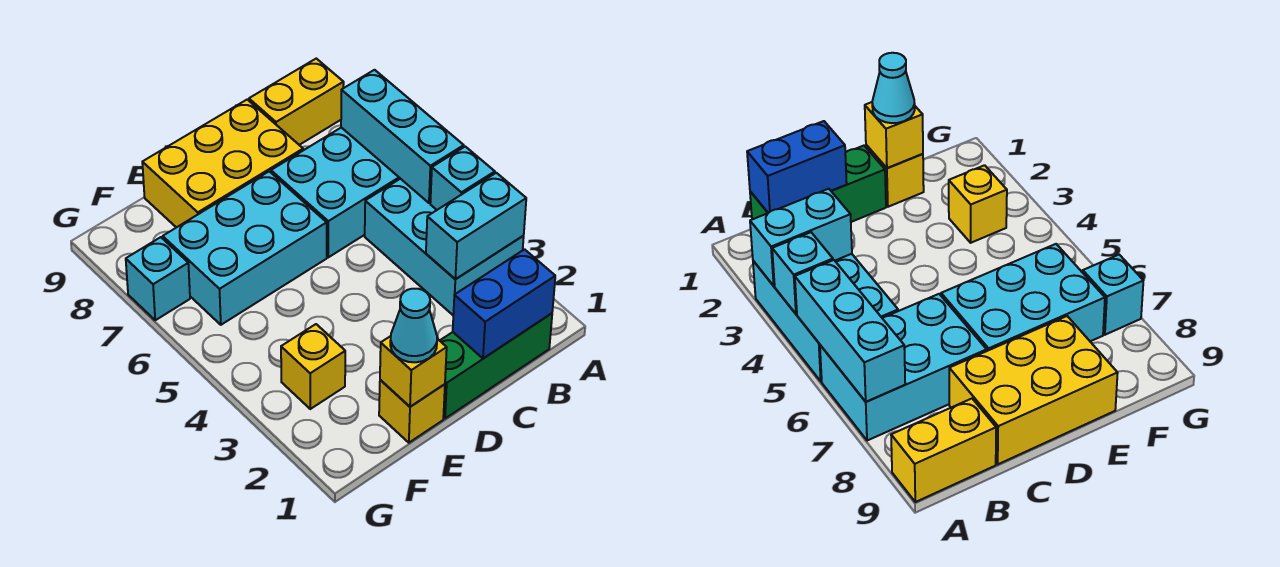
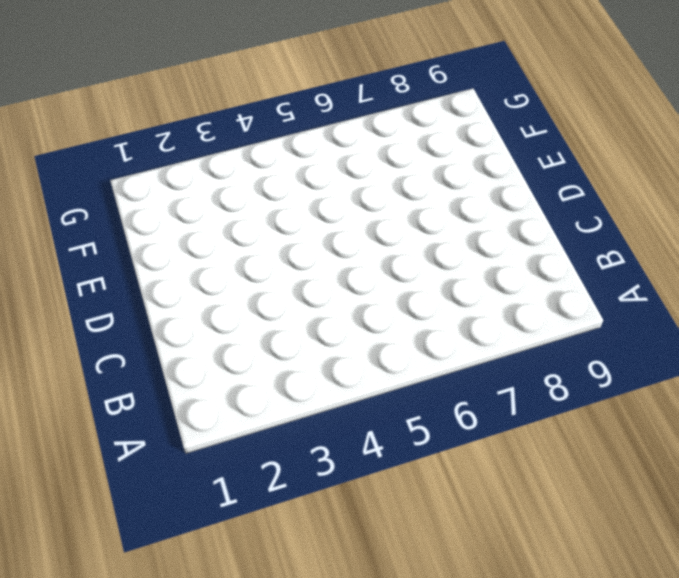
none -> cyan 2x3 brick [365,179,524,315]
none -> cyan 2x3 brick [271,128,400,257]
none -> yellow 1x2 brick [249,59,344,145]

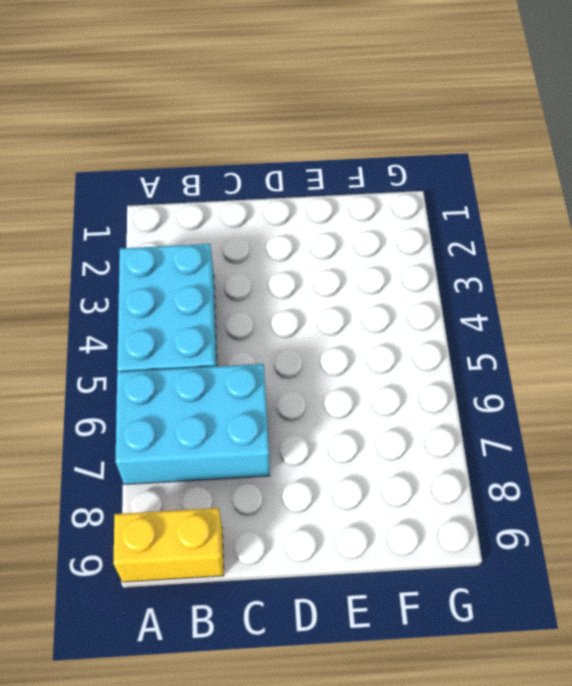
none -> green 1x3 brick [440,313,552,419]
none -> yellow 2x3 brick [142,100,303,228]
none -> cyan 2x3 brick [163,171,327,325]

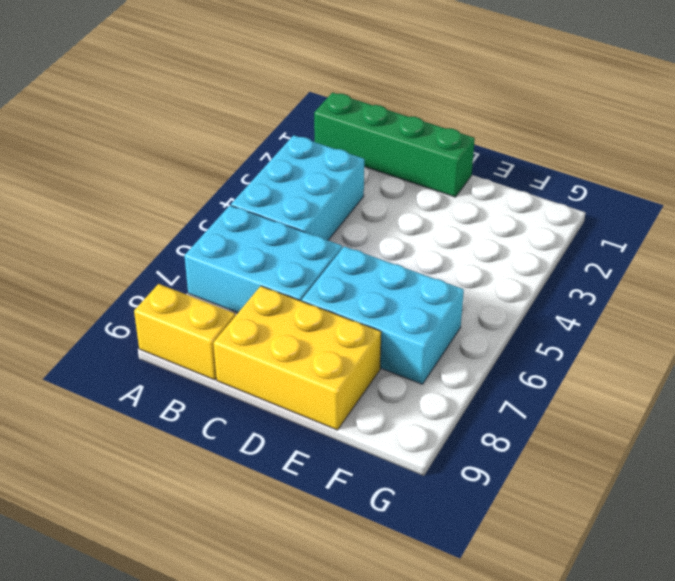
green 1x4 brick [314,93,475,197] -> green 1x3 brick [440,313,552,419]
none -> yellow 1x1 brick [379,380,445,443]
none -> yellow 1x1 brick [281,324,345,409]
none -> cyan 1x1 brick [126,237,190,320]

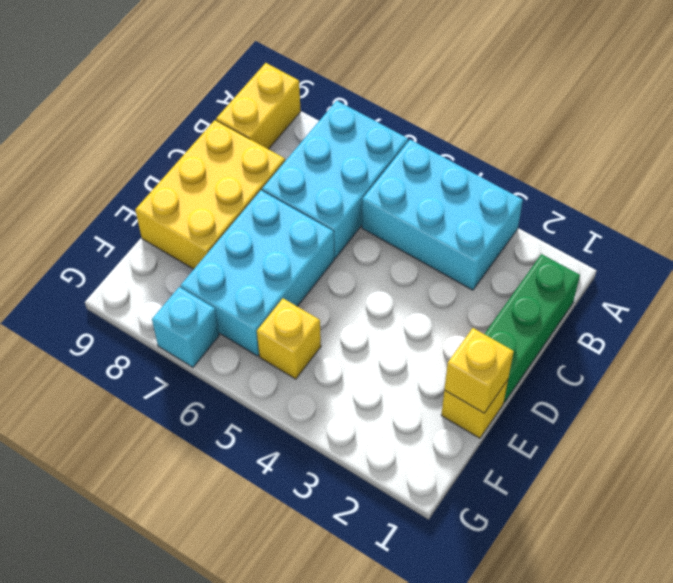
yellow 1x1 brick [257,299,321,379] -> yellow 1x1 brick moved to [281,324,345,409]
none -> cyan 1x2 brick [426,173,526,279]
none -> cyan 1x1 brick [430,147,495,210]
none -> cyan 1x3 brick [341,70,464,203]

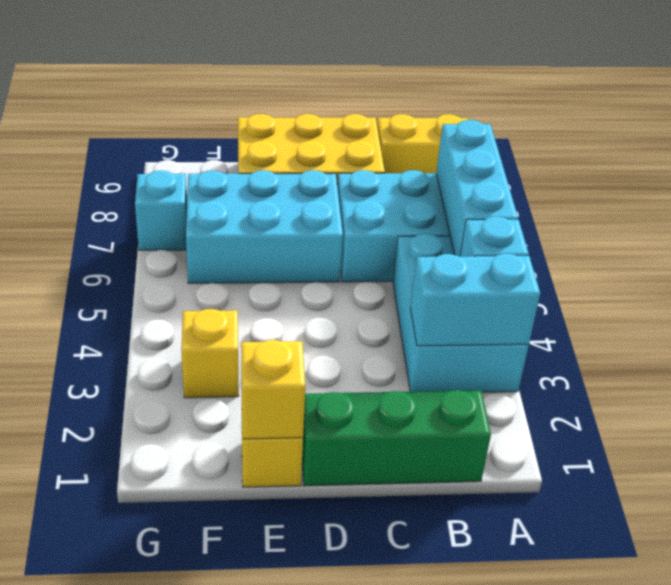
none -> blue 1x2 brick [453,249,555,358]
none -> cyan 1x1 cone [390,289,437,362]

